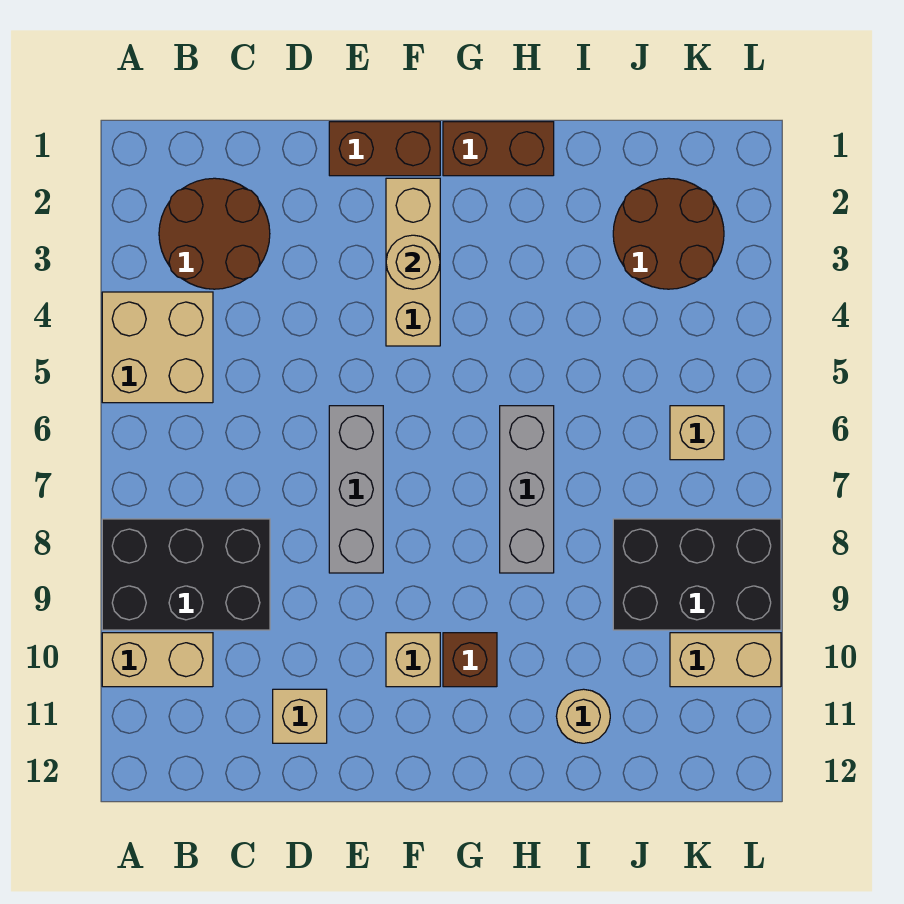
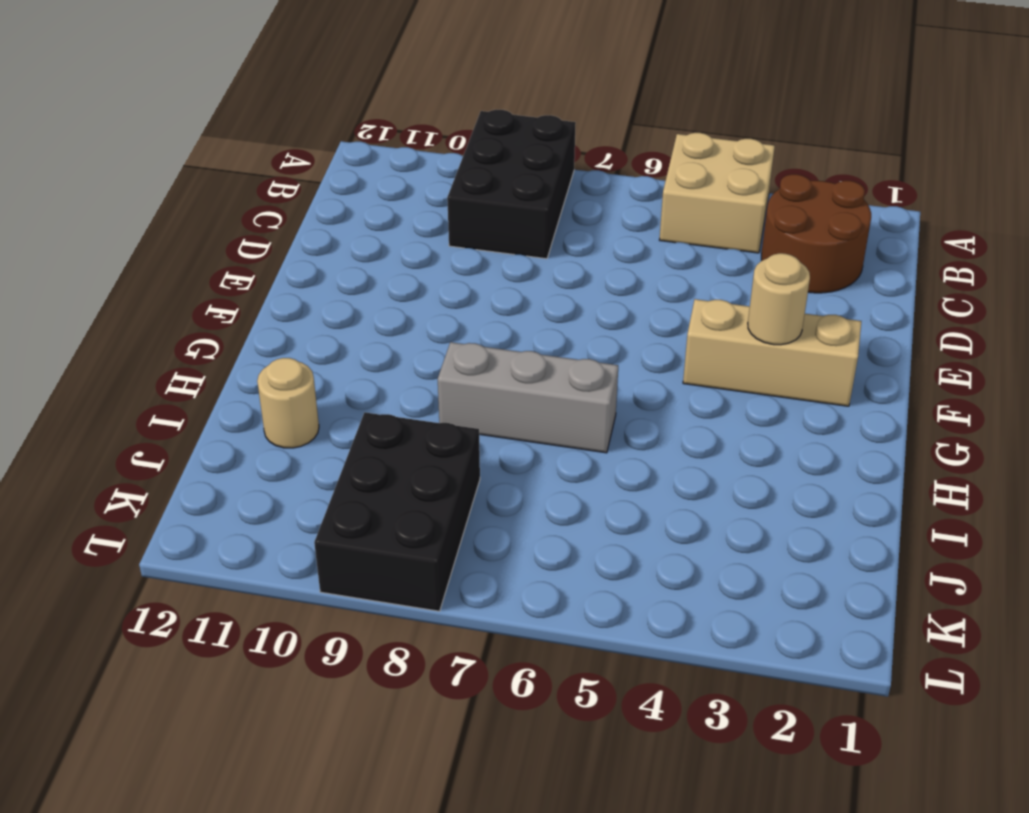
none -> tan 1x2 brick [102,633,213,687]
none -> tan 1x1 brick [273,689,327,743]
none -> brown 1x2 brick [329,122,440,176]

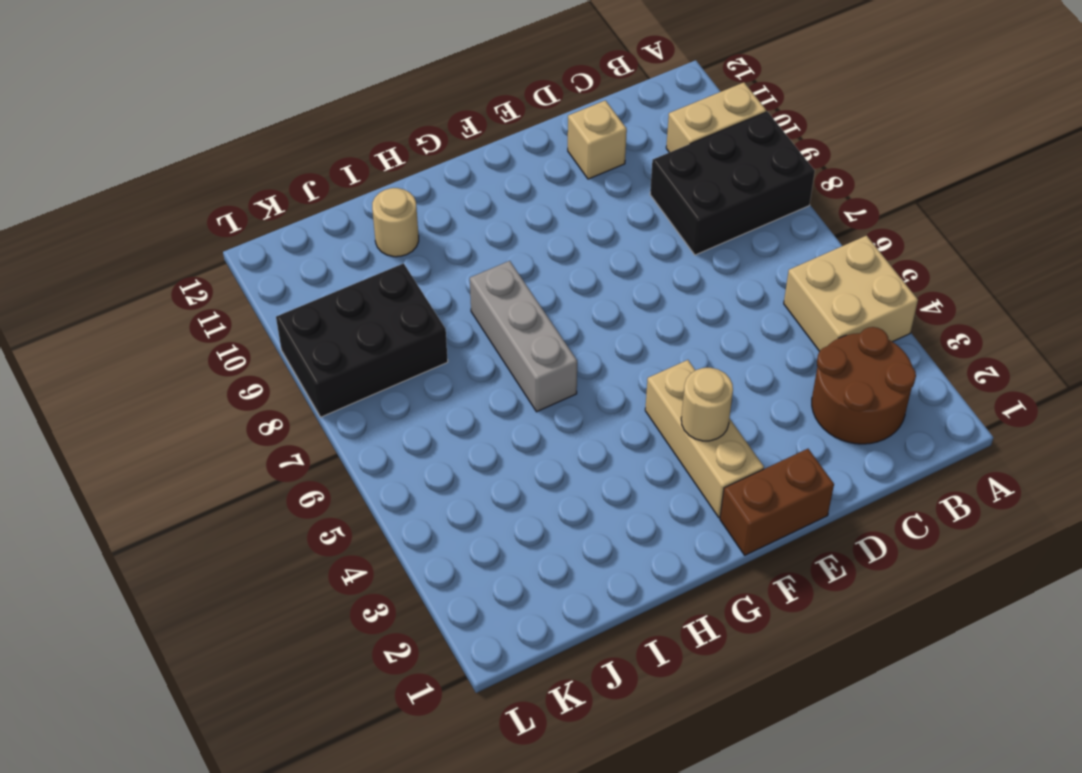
none -> grey 1x3 brick [329,406,383,573]
none -> tan 1x1 brick [386,633,440,687]
none -> brown 1x2 brick [443,122,554,176]

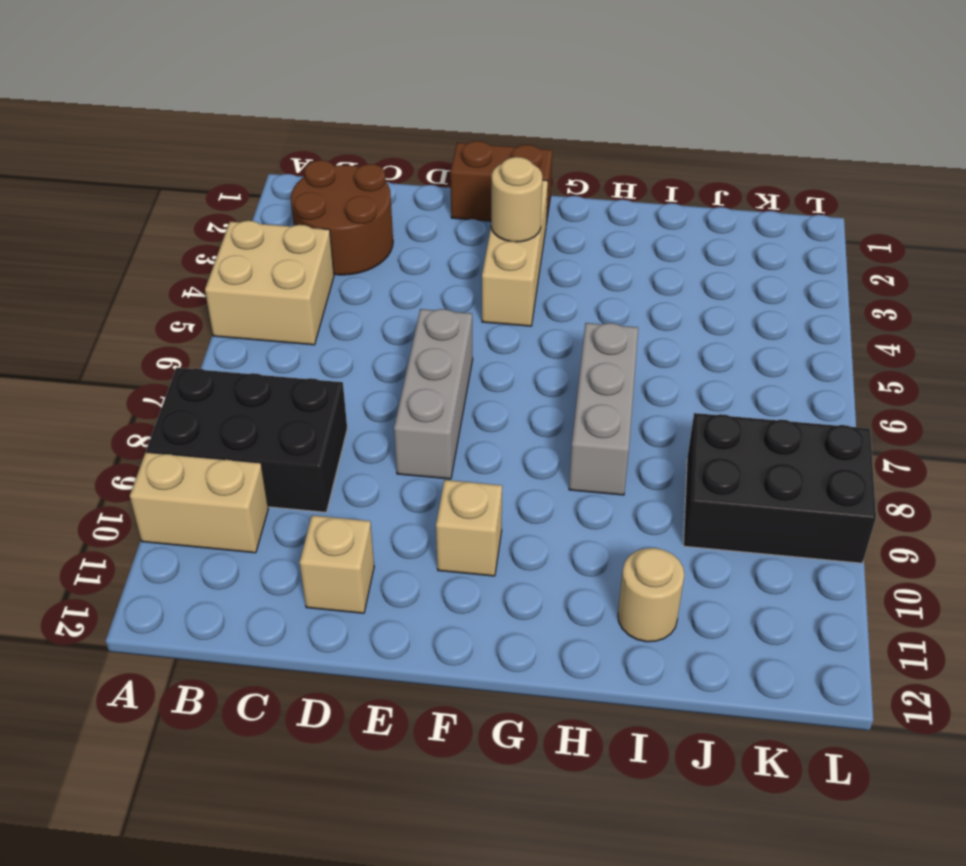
none -> brown 1x2 brick [443,122,554,176]
none -> brown 1x1 brick [443,633,497,687]
none -> brown 2x2 round brick [613,178,724,289]

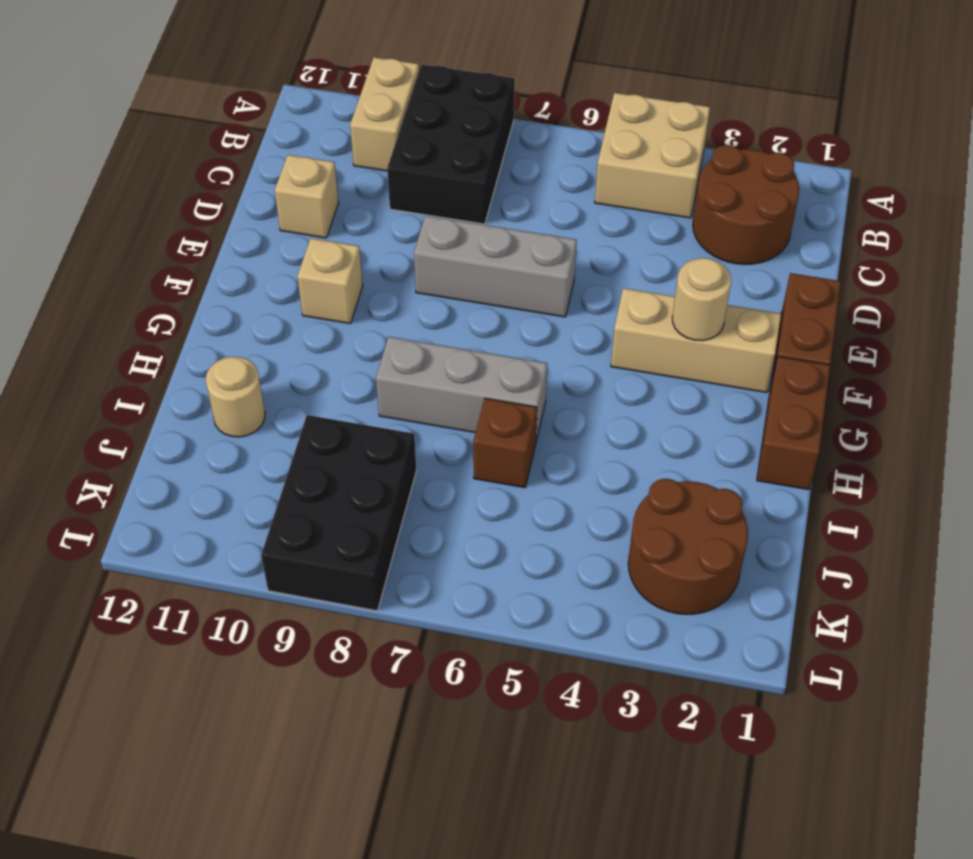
brown 1x1 brick [473,398,537,488] -> brown 1x1 brick moved to [443,633,497,687]
none -> tan 1x1 brick [670,406,724,460]
none -> tan 1x2 brick [670,633,781,687]

